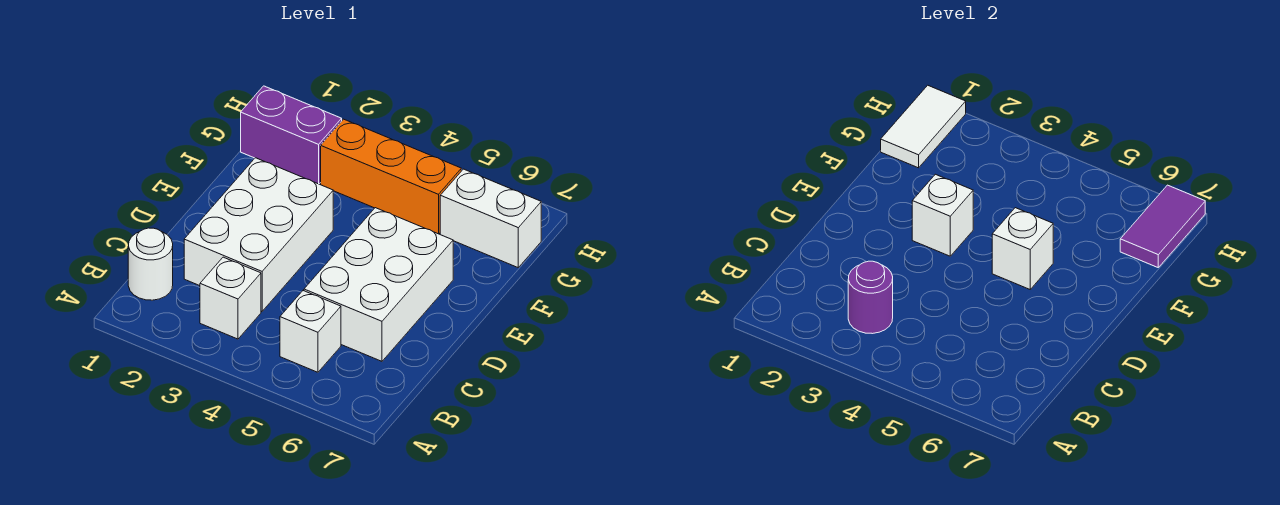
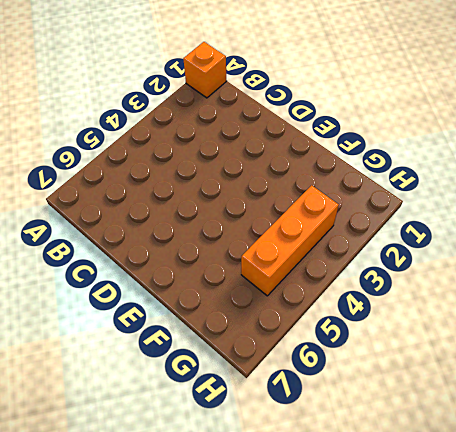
orange 1x1 brick [183,42,226,98] -> none
none -> white 1x1 round brick [128,228,173,300]
none -> white 1x1 brick [200,257,261,339]
none -> white 1x1 brick [280,291,341,372]

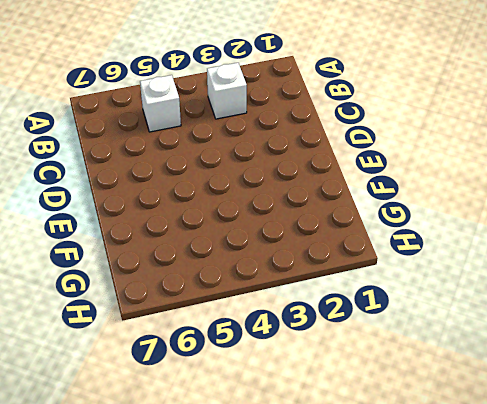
none -> white 1x1 round brick [128,228,173,300]
none -> white 2x3 brick [184,158,333,311]
none -> white 2x3 brick [304,208,453,361]

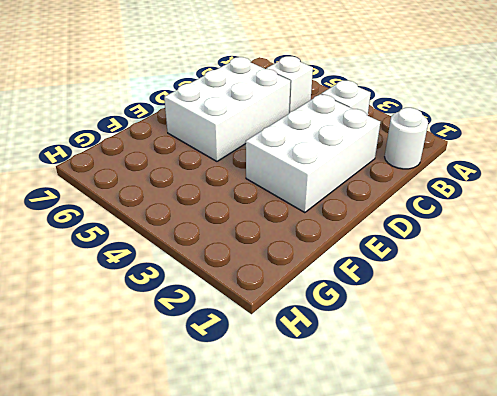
none -> purple 1x2 brick [241,86,342,184]
none -> orange 1x3 brick [321,119,461,234]
none -> white 1x2 brick [440,169,541,267]

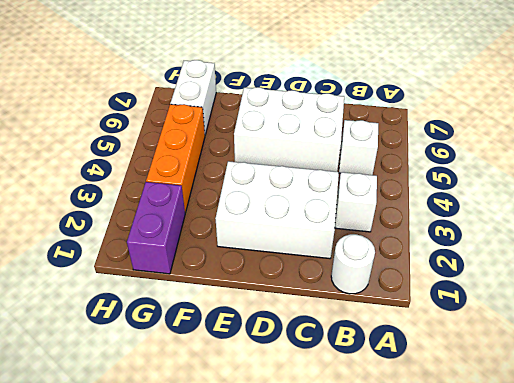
none -> purple 1x1 round brick [848,261,893,334]
none -> white 1x1 brick [912,174,973,256]
none -> white 1x1 brick [992,208,1053,289]

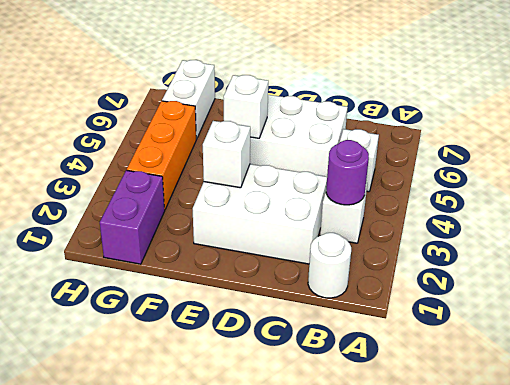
none -> white 1x2 tile [881,85,966,168]
none -> purple 1x2 tile [1120,185,1205,267]

